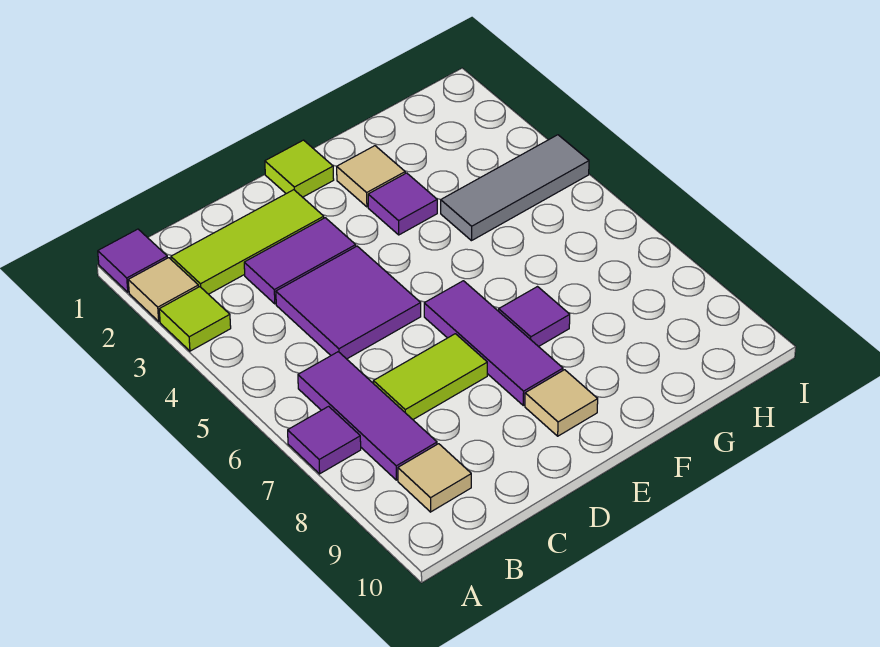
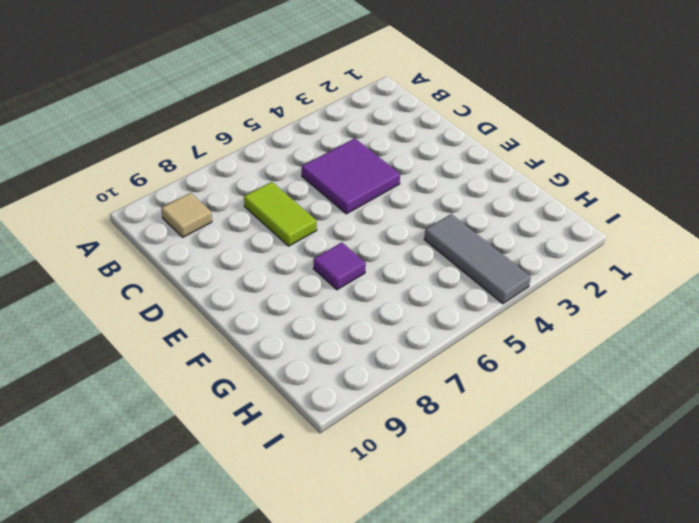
none -> purple 1x1 tile [98,229,167,292]
none -> tan 1x1 tile [128,258,198,321]
none -> lime 1x1 tile [159,287,231,351]

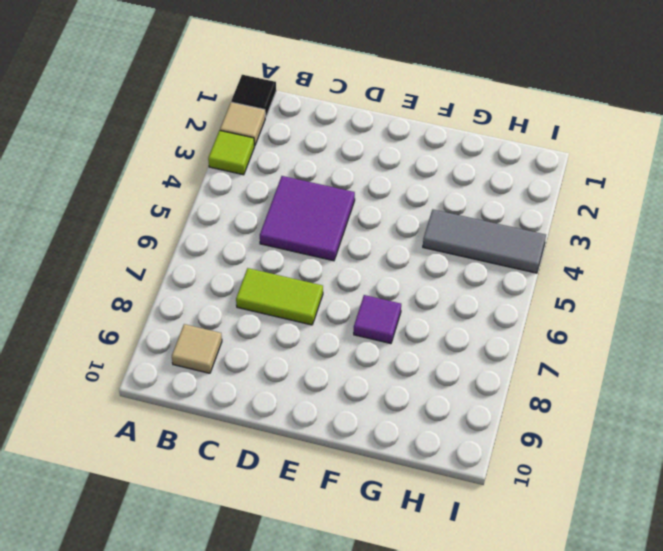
black 1x1 tile [231,75,276,117] -> purple 1x1 tile [98,229,167,292]
none -> purple 1x1 tile [288,406,361,474]
none -> lime 1x3 tile [171,190,324,294]
none -> purple 1x3 tile [298,352,437,480]

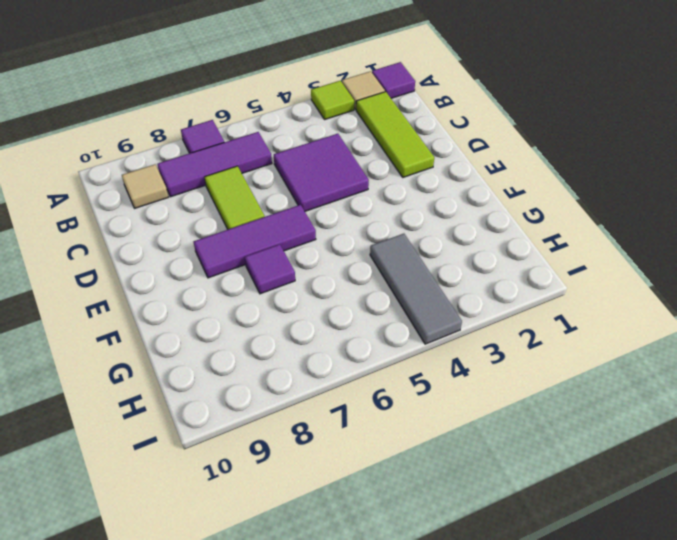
none -> purple 1x2 tile [244,218,356,304]
none -> lime 1x1 tile [265,140,334,197]
none -> tan 1x1 tile [525,370,598,436]

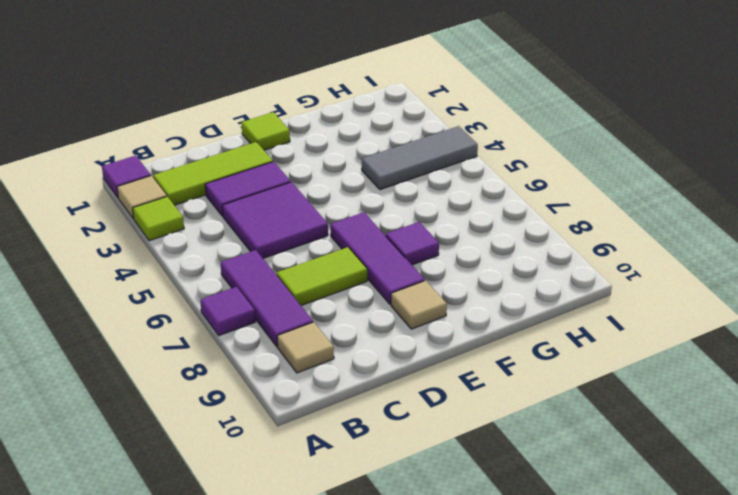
none -> tan 1x1 tile [337,146,405,207]
none -> purple 1x1 tile [368,173,437,235]

